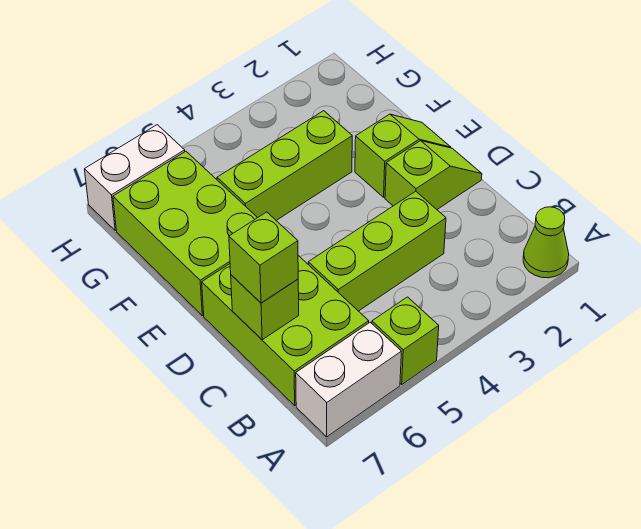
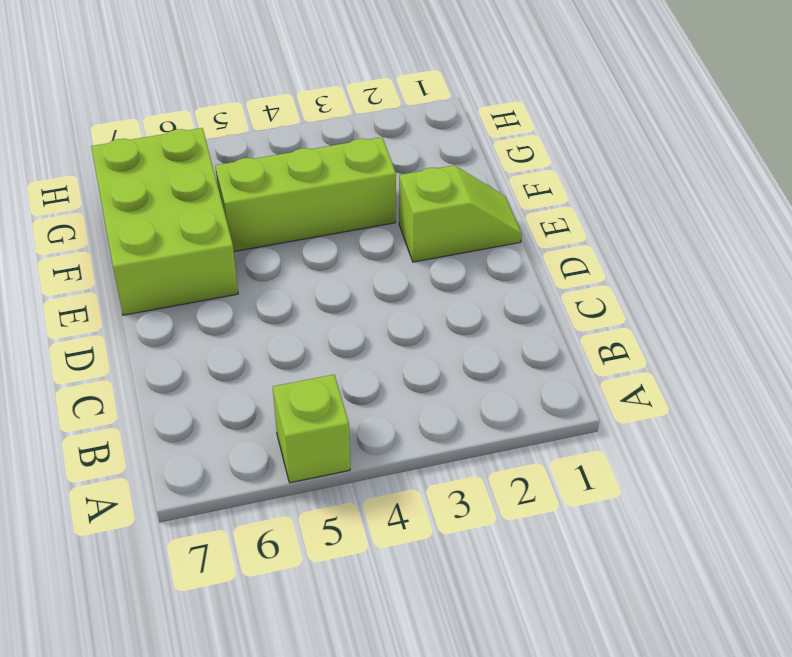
none -> lime 1x1 cone [523,207,569,278]
none -> white 1x2 brick [296,322,401,437]
none -> lime 2x3 brick [202,256,369,406]

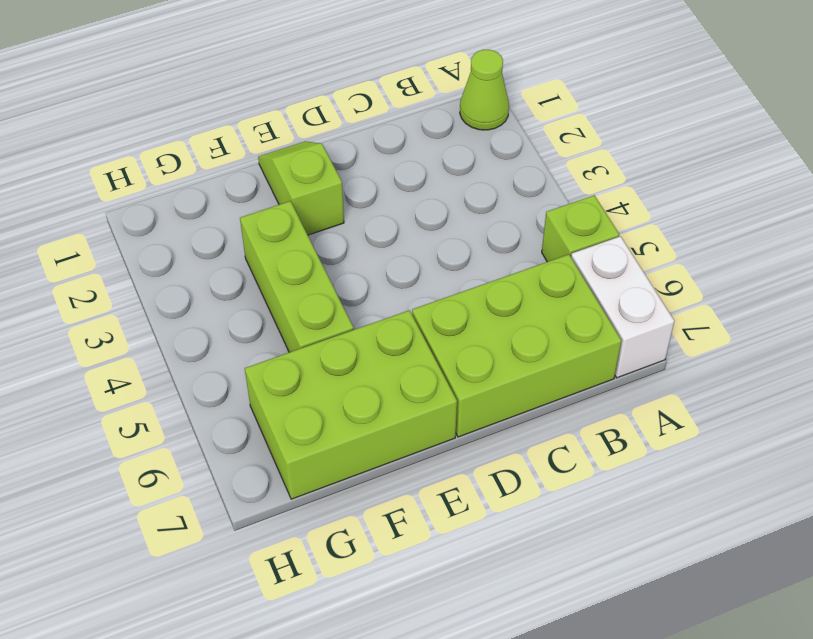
none -> lime 1x3 brick [308,191,446,311]
none -> lime 1x2 slope [385,141,482,209]
none -> white 1x2 brick [85,125,185,230]

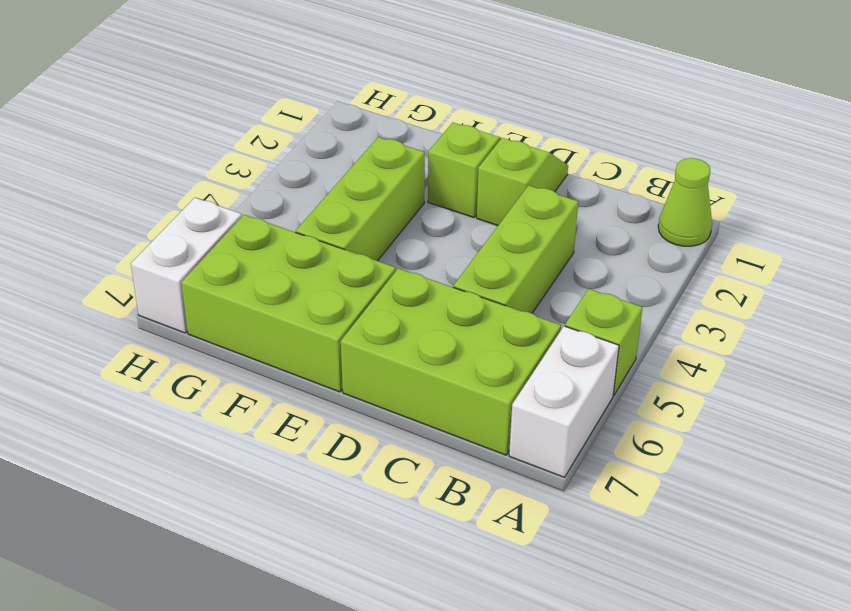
none -> lime 1x1 brick [231,275,299,340]
none -> lime 1x1 brick [229,212,298,303]

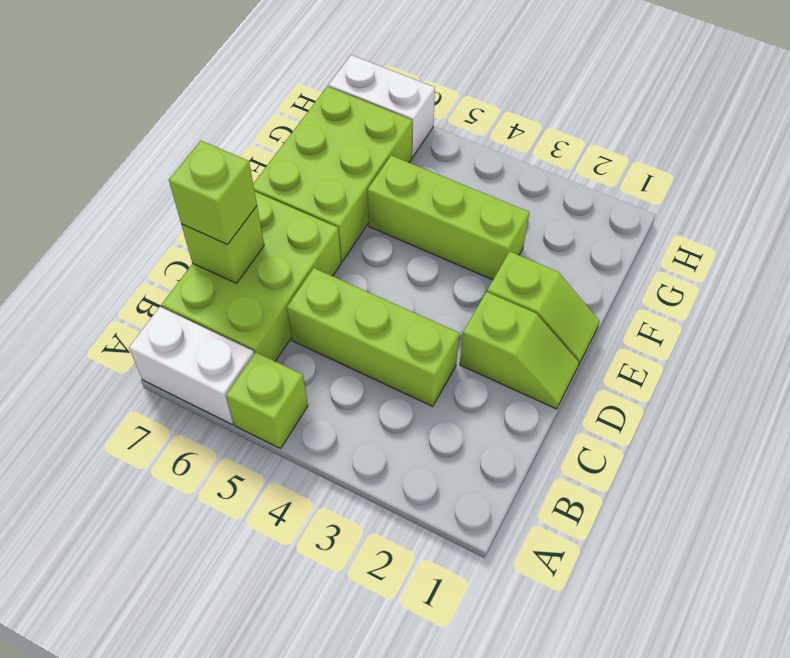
none -> lime 1x1 cone [523,207,569,278]

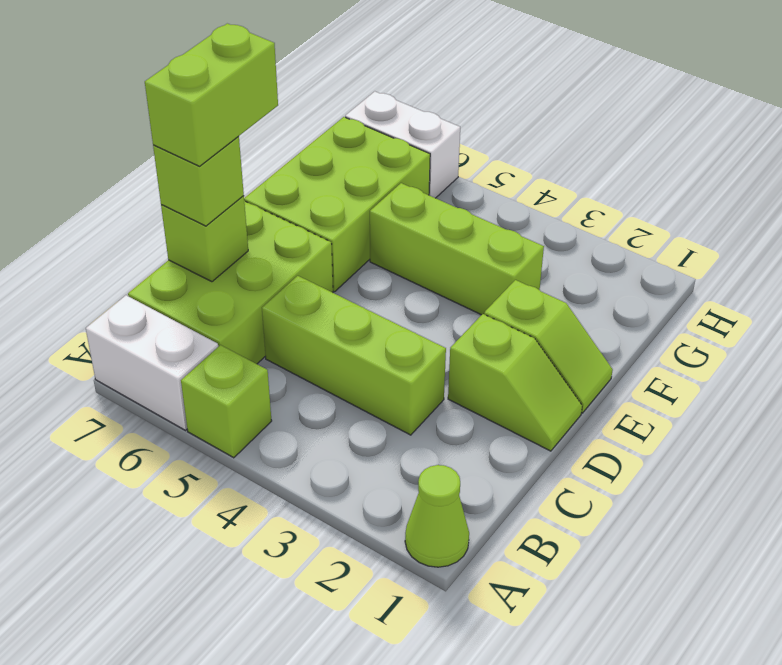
lime 1x2 brick [145,23,278,166] -> none

